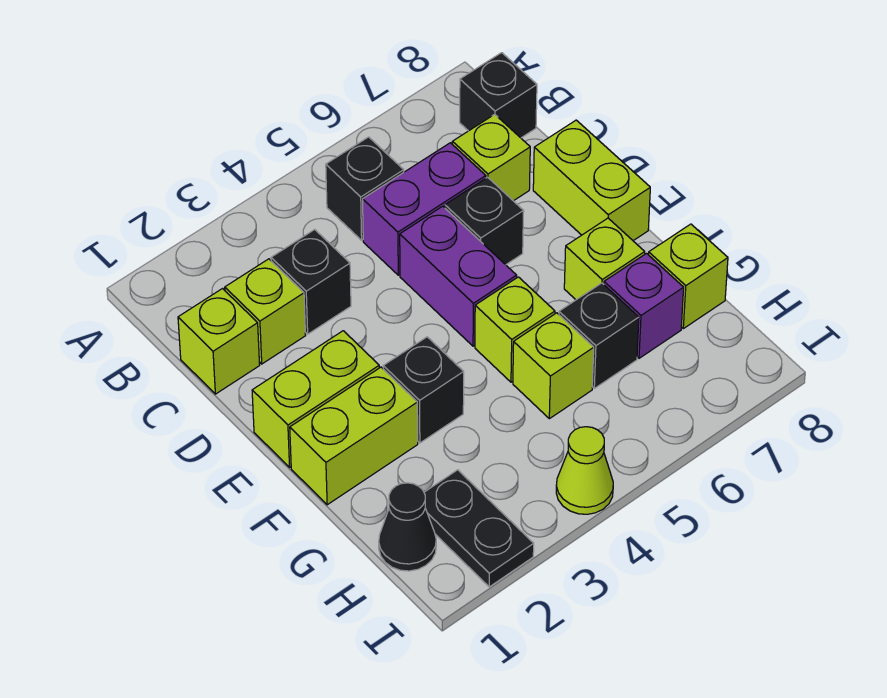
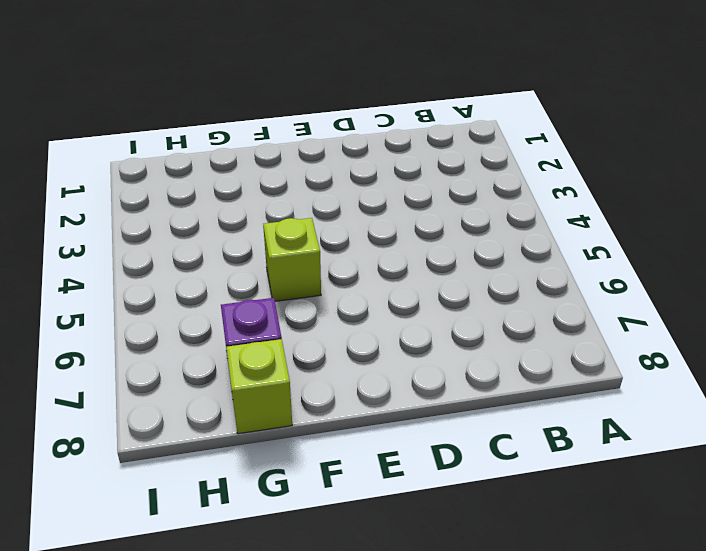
none -> black 1x1 brick [326,137,404,240]
none -> black 1x1 brick [460,53,537,138]
none -> lime 1x1 brick [178,289,260,394]

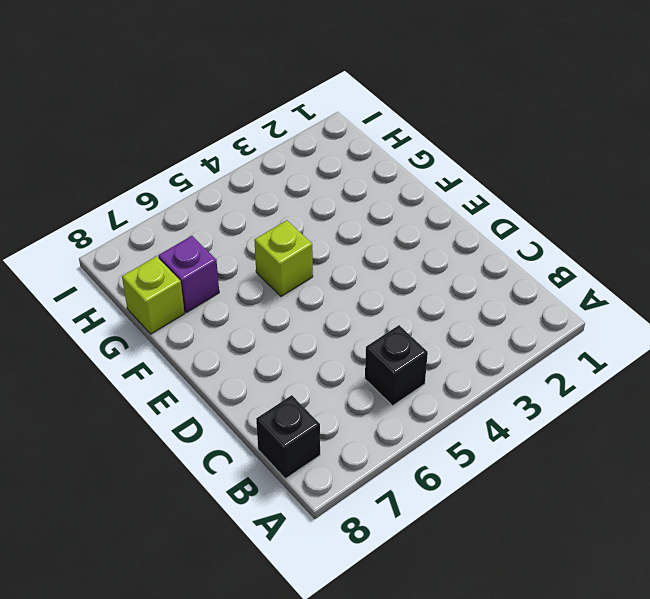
none -> lime 1x1 brick [178,289,260,394]
none -> lime 1x1 brick [225,259,305,364]
none -> black 1x1 brick [271,230,351,334]

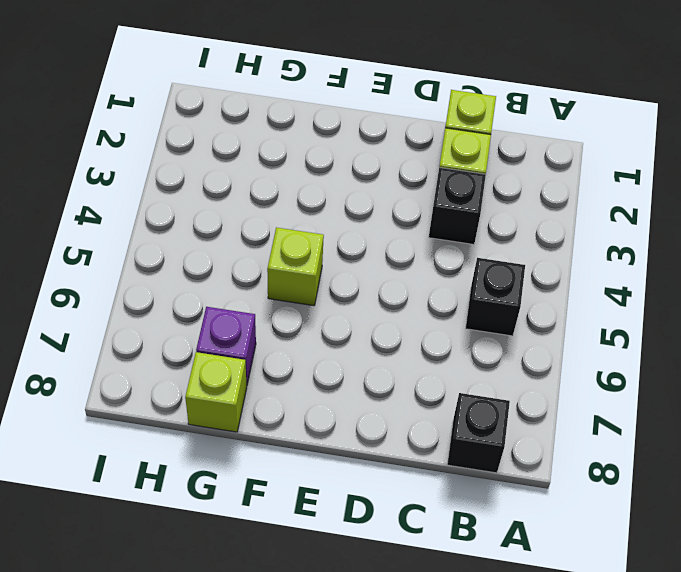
none -> purple 1x2 brick [363,143,486,275]
none -> lime 1x1 brick [452,114,530,201]
none -> purple 1x2 brick [400,206,517,346]

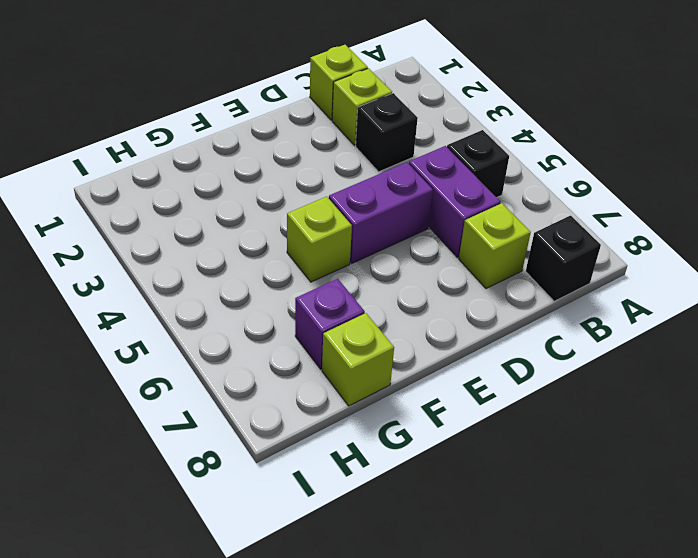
none -> black 1x1 brick [445,177,524,265]
none -> lime 1x2 brick [533,120,650,241]
none -> lime 1x2 brick [252,331,379,467]

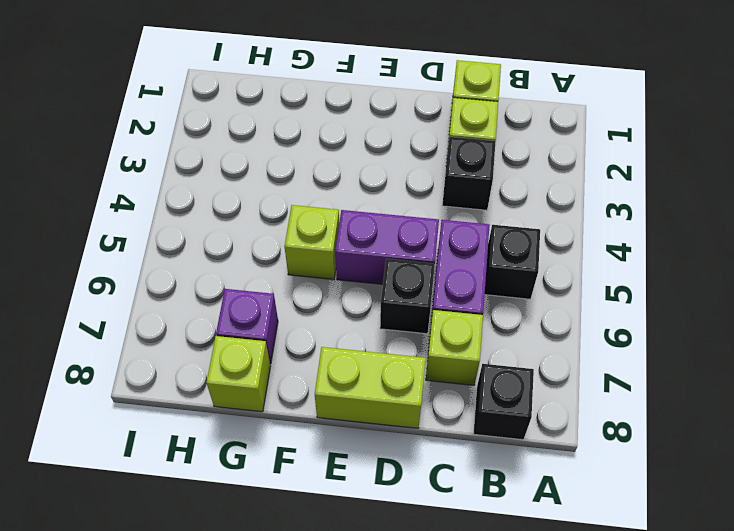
none -> lime 1x2 brick [252,331,379,467]
none -> lime 1x2 brick [290,367,418,505]
none -> black 1x1 brick [383,337,464,443]

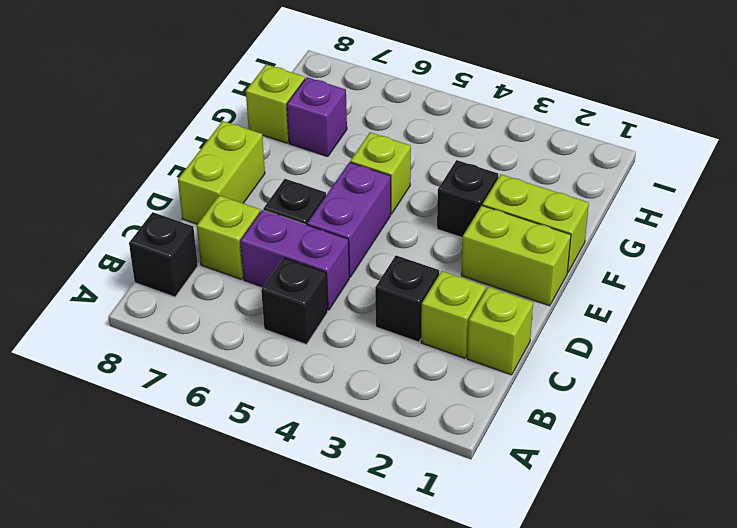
none -> lime 1x1 brick [564,218,645,300]
none -> lime 1x1 brick [513,313,594,419]
none -> black 1x1 brick [559,283,639,388]

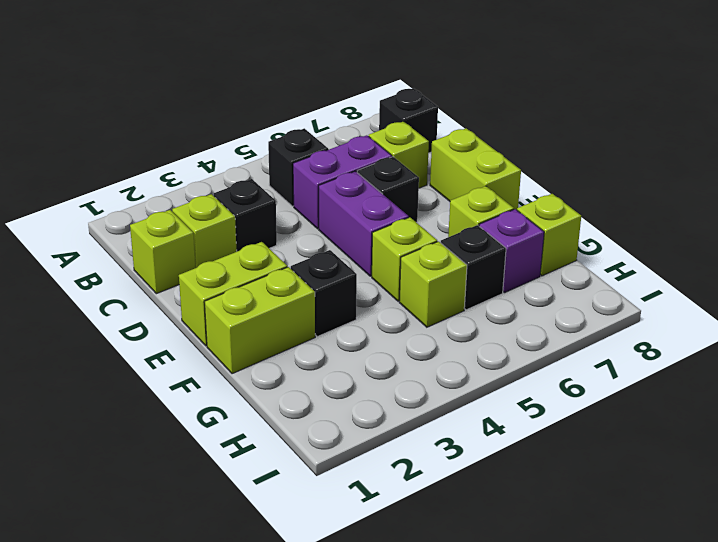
none -> black 1x1 cone [379,483,436,571]
none -> black 1x2 plate [424,470,534,587]
none -> lime 1x1 cone [556,427,613,514]

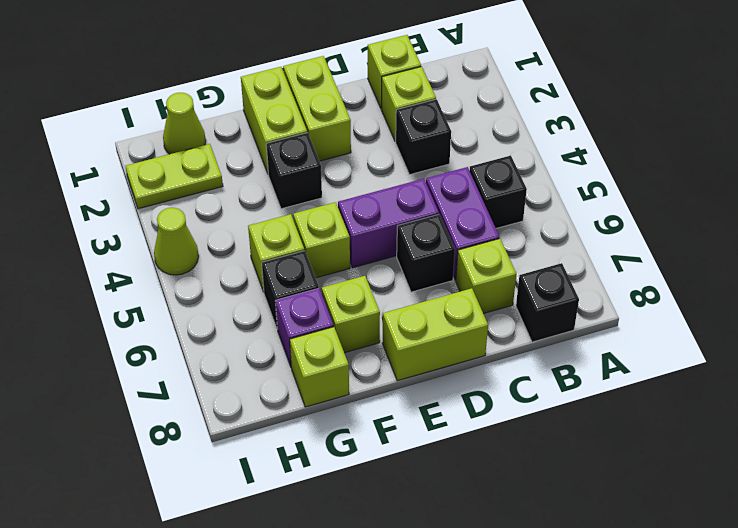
lime 1x1 cone [163,93,206,154] -> black 1x1 cone [379,483,436,571]
lime 1x2 plate [125,144,223,209] -> black 1x2 plate [424,470,534,587]

